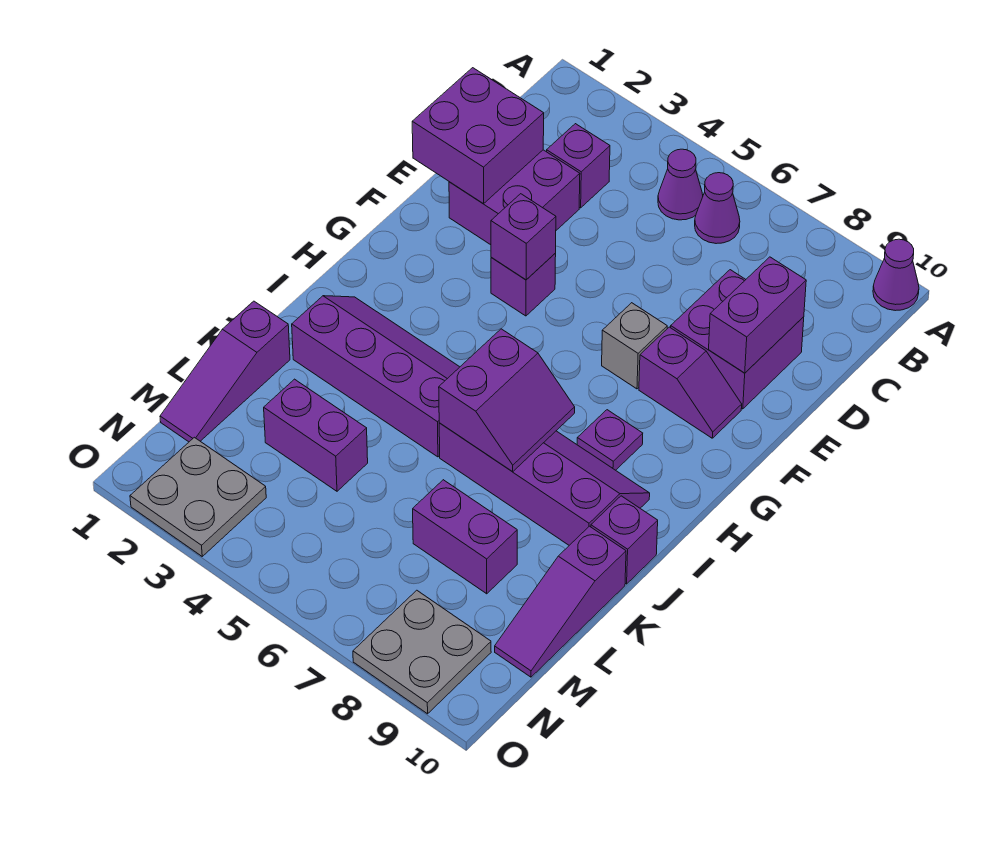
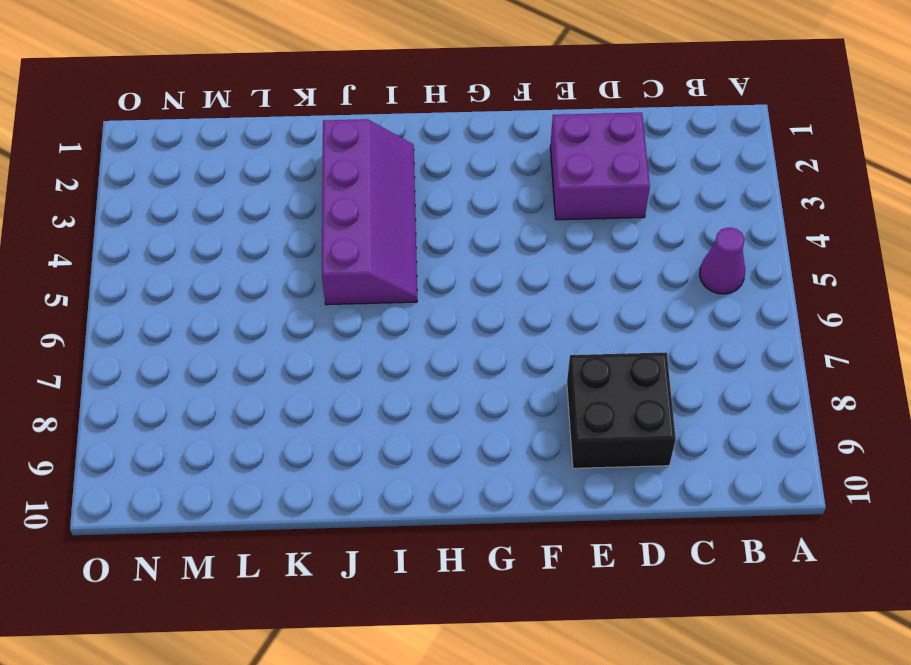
black 2x2 brick [567,352,676,468] -> purple 2x2 brick [671,270,804,409]
none -> purple 1x1 cone [873,239,919,311]
none -> purple 1x1 cone [695,173,740,244]
none -> purple 1x1 brick [547,124,610,208]

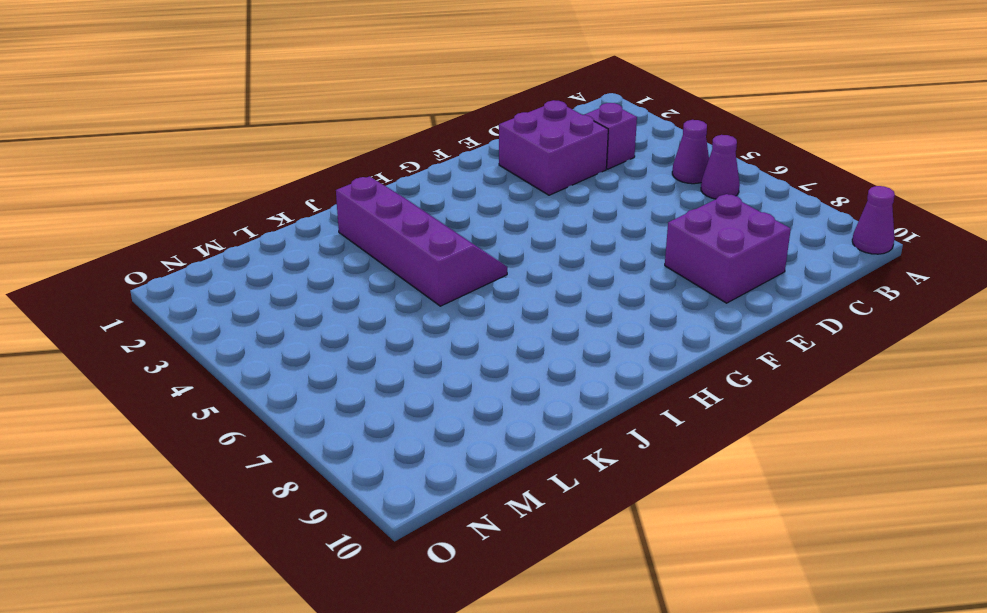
none -> purple 1x1 brick [491,254,556,316]
none -> grey 1x1 brick [602,303,667,389]
none -> purple 1x2 slope [639,327,742,438]

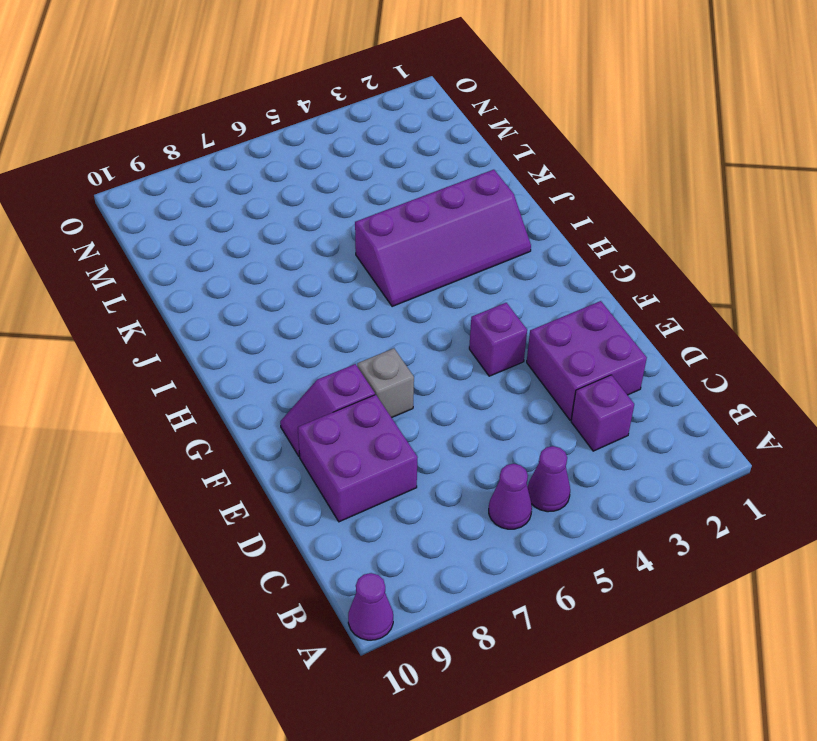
none -> purple 1x1 plate [577,410,643,470]
none -> purple 2x4 slope [439,423,650,545]
none -> purple 1x1 brick [591,496,658,584]

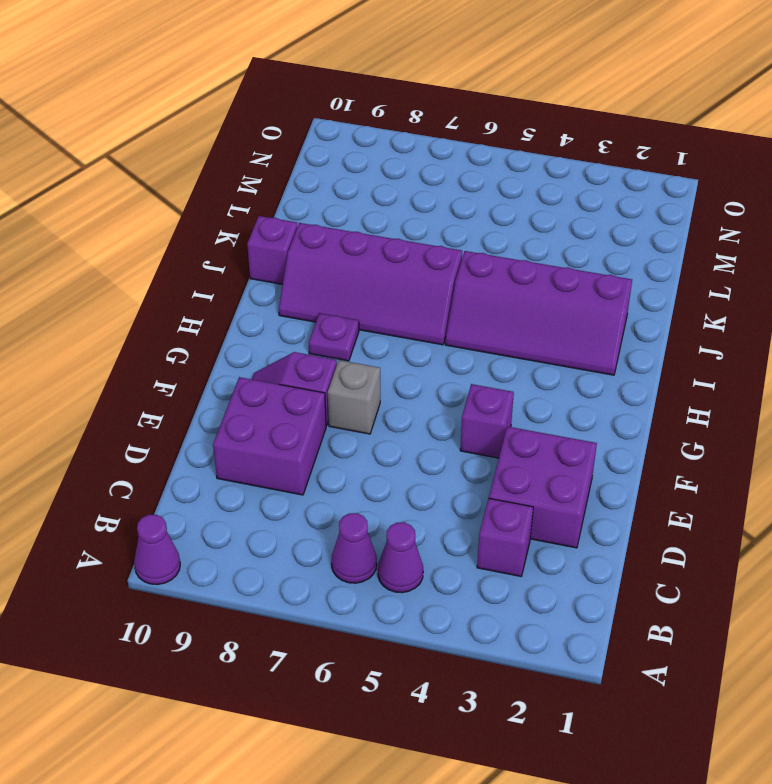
none -> purple 1x3 slope [160,301,290,442]
none -> purple 1x3 slope [495,526,626,677]
none -> purple 1x2 brick [264,379,368,491]

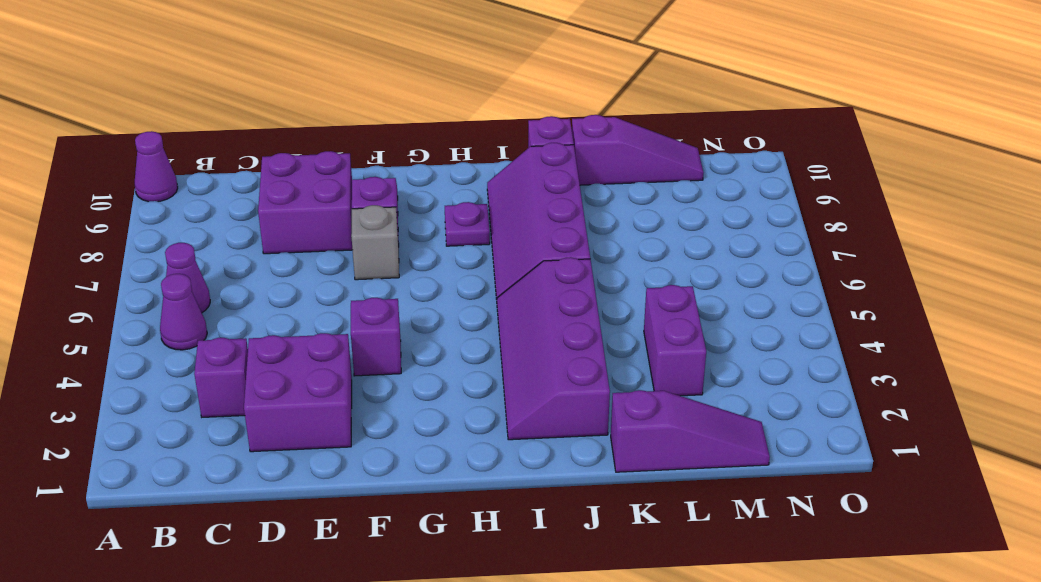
none -> purple 1x2 brick [413,480,517,594]
none -> grey 2x2 plate [130,437,266,556]
none -> grey 2x2 plate [353,590,491,714]

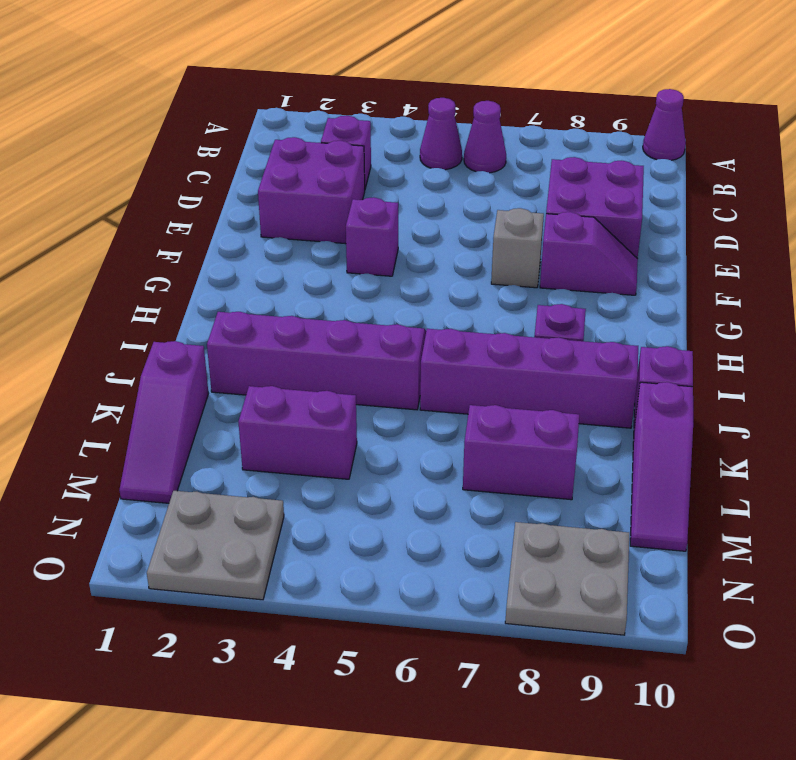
none -> purple 2x2 brick [412,68,544,204]
none -> purple 1x2 brick [709,257,806,373]
none -> purple 1x1 brick [491,194,556,280]

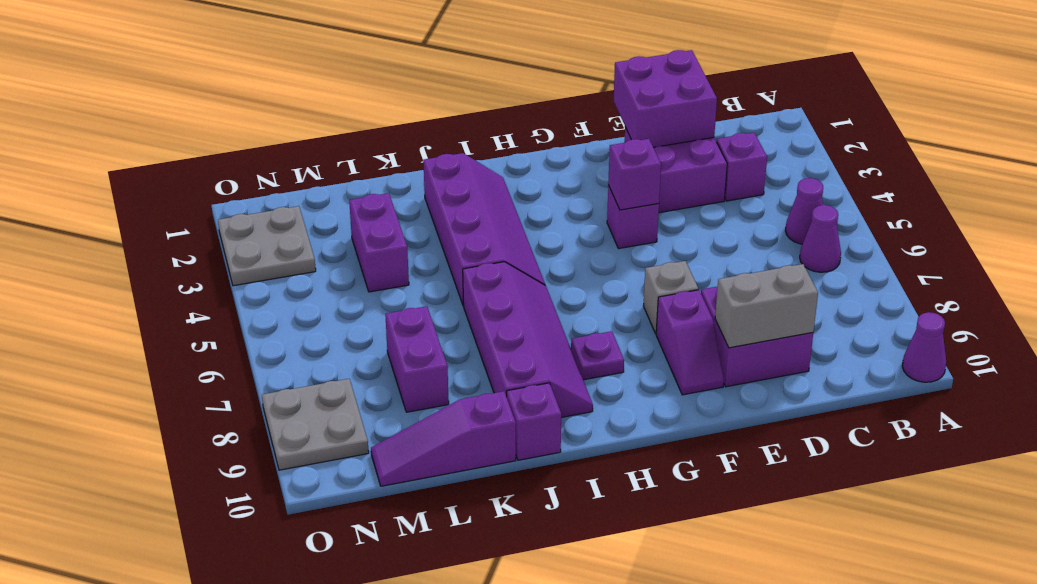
grey 1x2 brick [715,264,818,348] -> purple 1x2 brick [709,257,806,373]
none -> purple 1x3 slope [160,301,290,442]
none -> purple 2x2 slope [439,329,575,472]

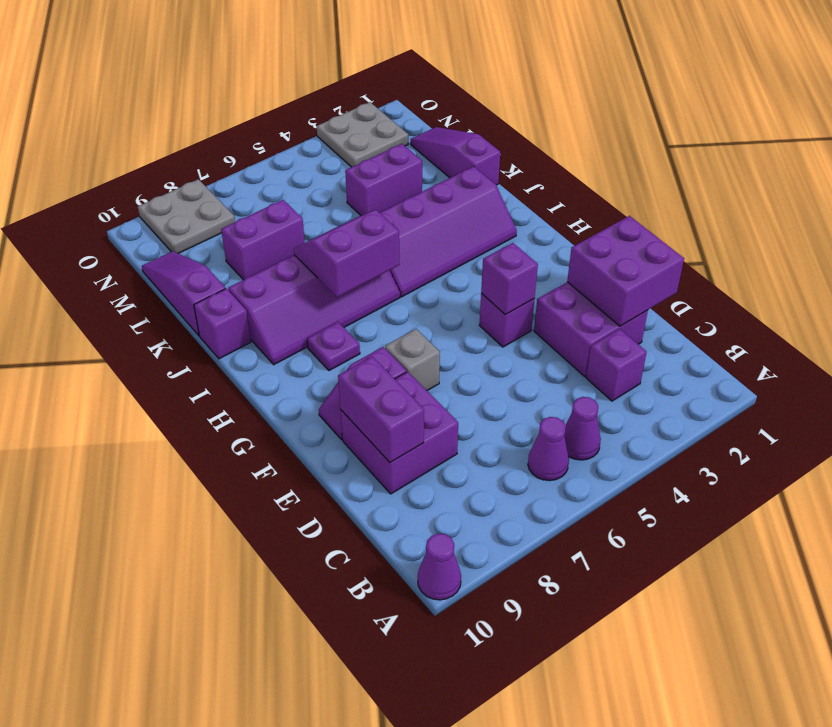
purple 2x2 slope [294,210,400,297] -> purple 2x2 slope turned to [439,329,575,472]

